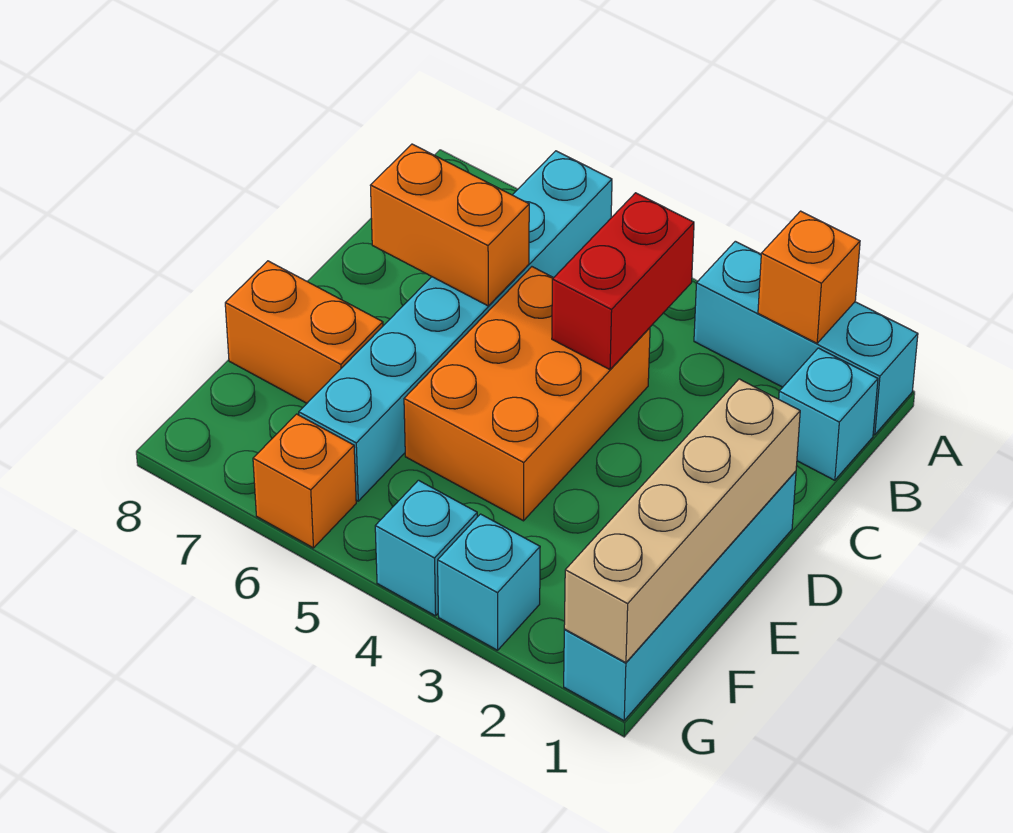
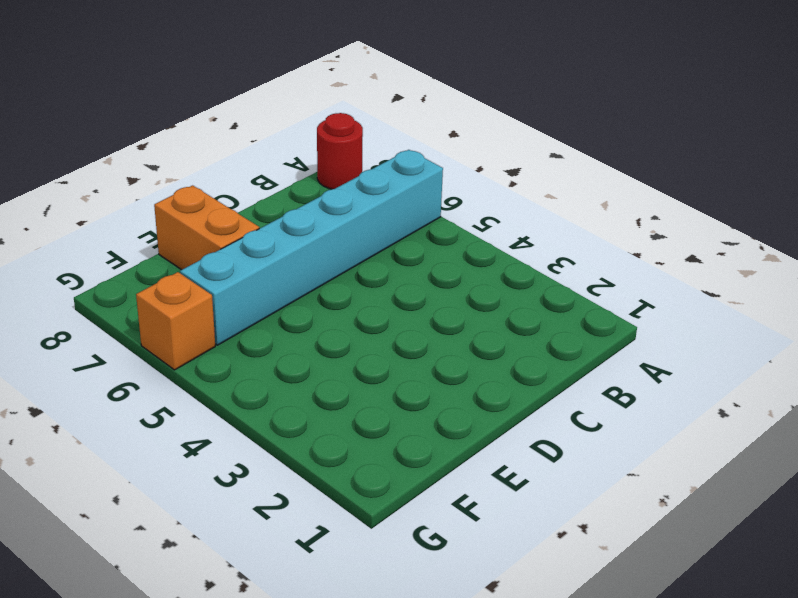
red 1x1 round brick [317,113,363,189] -> none
none -> cyan 1x3 brick [694,241,918,435]
none -> cyan 1x1 brick [779,348,878,480]
none -> orange 2x3 brick [404,267,650,521]

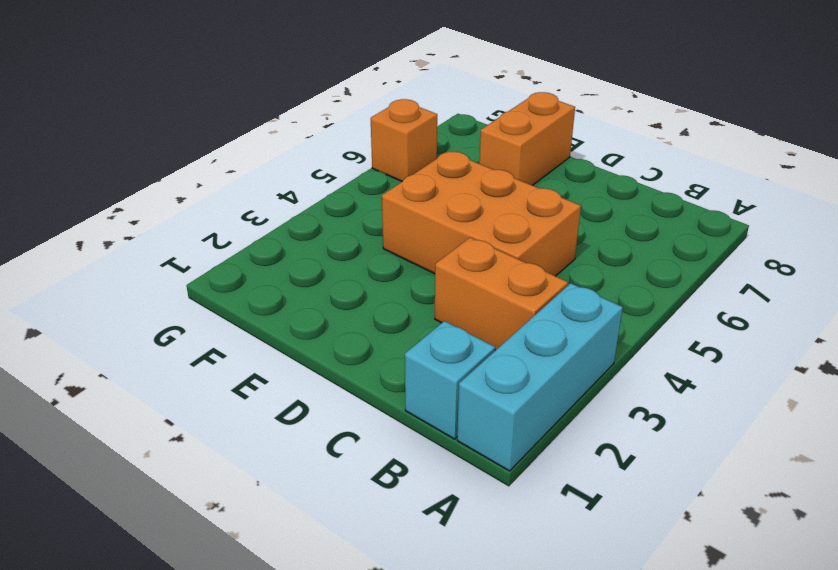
orange 1x2 brick [435,238,568,350] -> orange 1x2 brick turned to [370,144,529,306]
none -> cyan 1x6 brick [299,151,612,501]
none -> cyan 1x4 brick [564,471,796,721]
none -> cyan 1x1 brick [438,514,540,650]

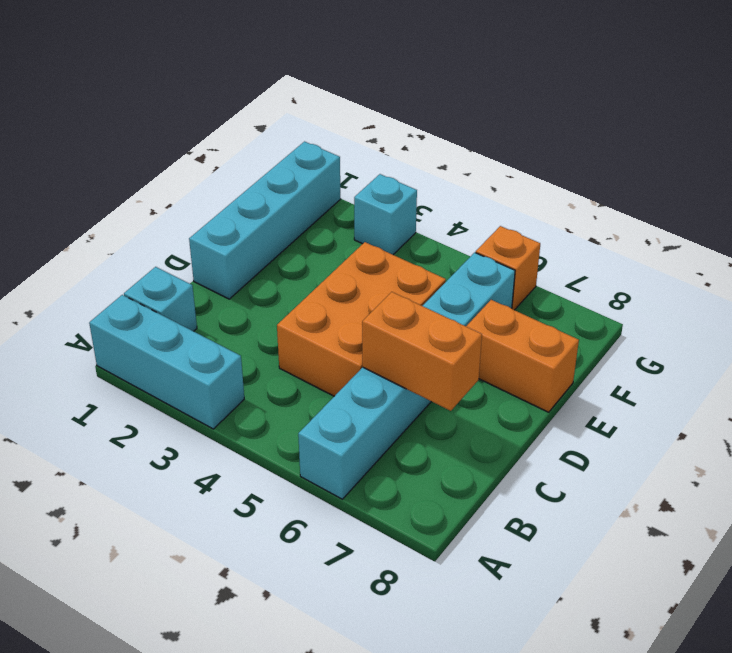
none -> cyan 1x1 brick [375,480,477,616]
none -> orange 1x1 brick [758,211,860,343]
none -> red 1x2 brick [552,193,694,370]

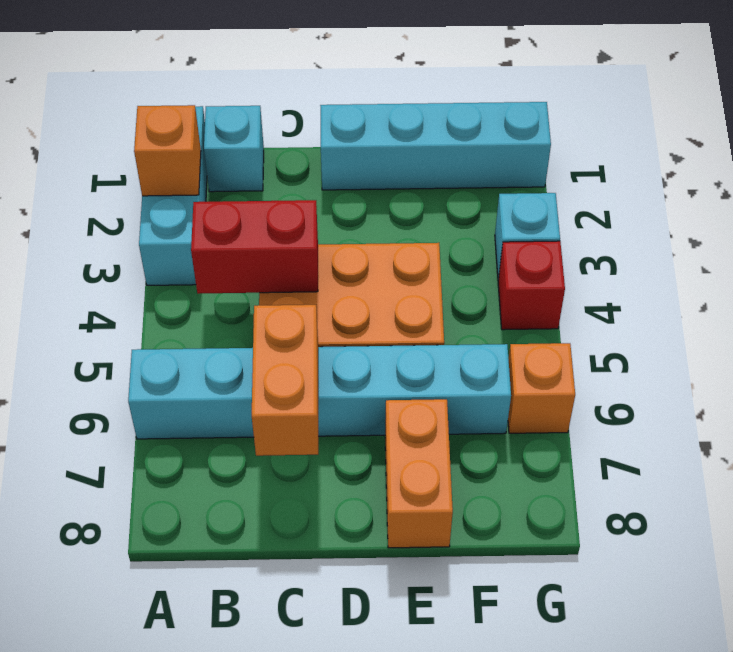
red 1x1 brick [498,241,565,330] -> cyan 1x1 brick [375,480,477,616]
none -> tan 1x4 brick [564,379,800,663]

